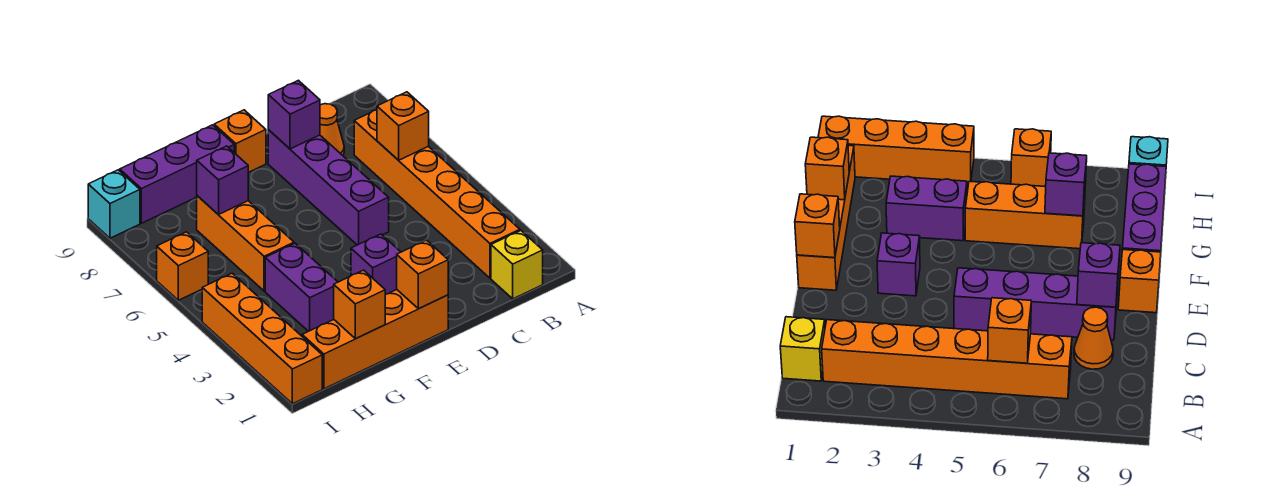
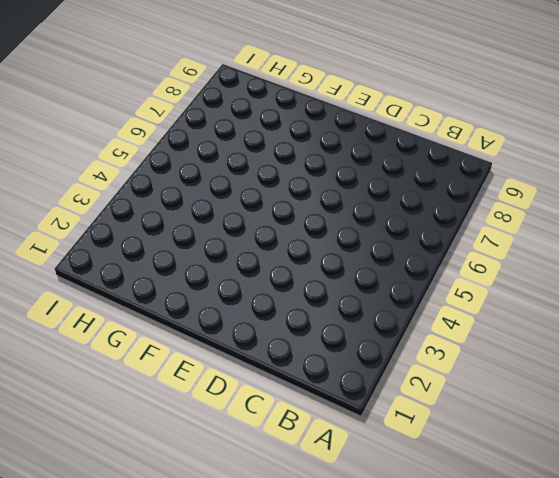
none -> yellow 1x1 brick [491,231,543,299]
none -> orange 1x6 brick [354,110,520,278]
none -> orange 1x1 cone [320,104,344,155]

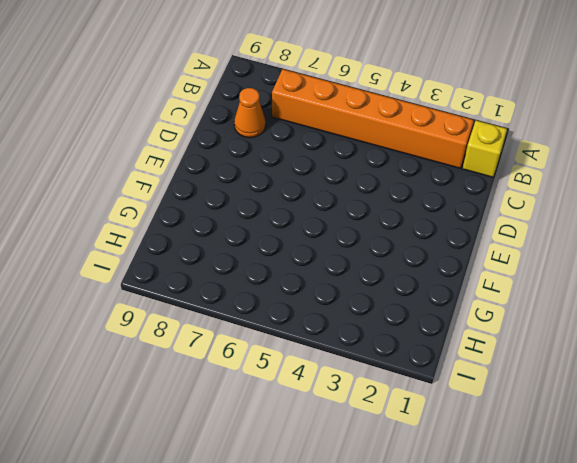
none -> purple 1x4 brick [268,130,389,245]
none -> orange 1x4 brick [302,290,448,389]
none -> purple 1x1 brick [351,234,400,294]

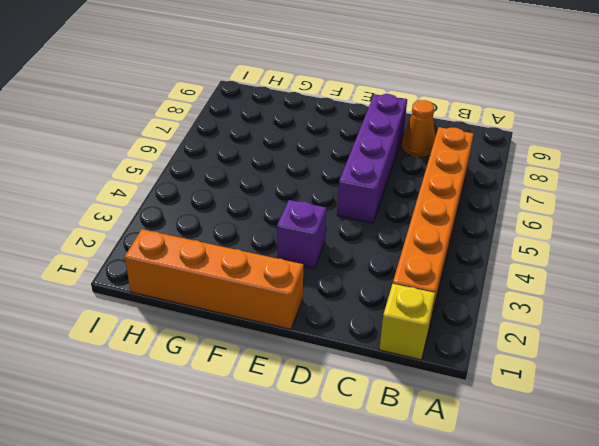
none -> orange 1x1 brick [214,110,266,173]
none -> purple 1x3 brick [120,125,234,223]
none -> purple 1x2 brick [265,243,337,331]

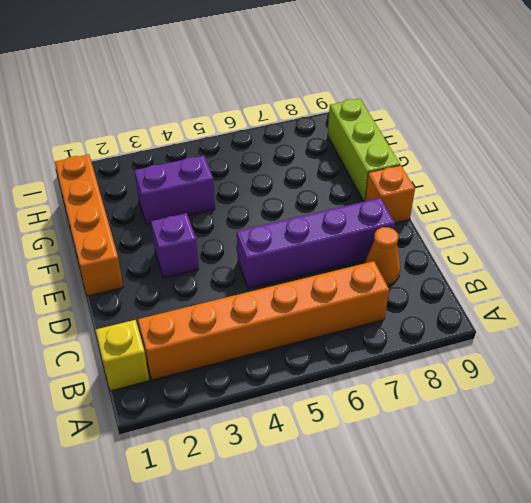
lime 1x3 brick [328,99,400,202] -> purple 1x3 brick [120,125,234,223]
none -> orange 1x3 brick [197,196,294,291]
none -> orange 1x4 brick [202,273,322,404]
none -> orange 1x1 brick [157,232,208,300]

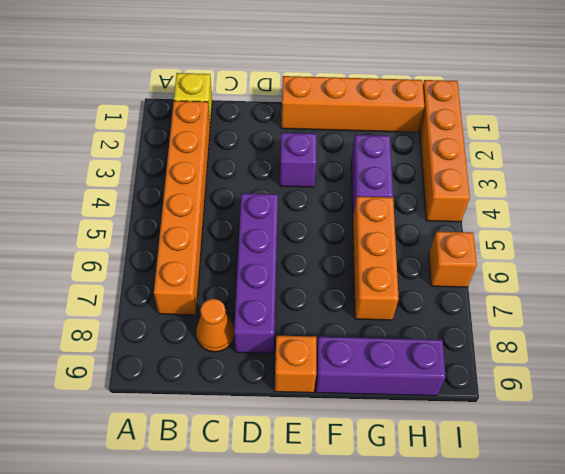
none -> cyan 1x1 brick [88,170,140,238]
none -> orange 1x1 brick [377,92,429,160]
none -> purple 1x1 brick [268,80,320,149]

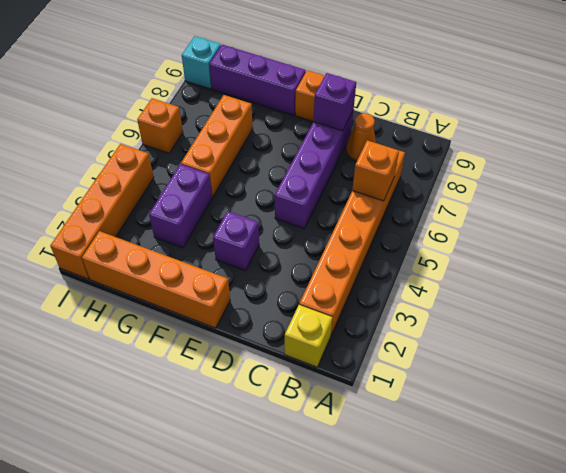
none -> orange 1x1 brick [397,240,448,309]
none -> orange 1x1 brick [334,270,385,339]
none -> purple 1x1 brick [197,146,248,215]

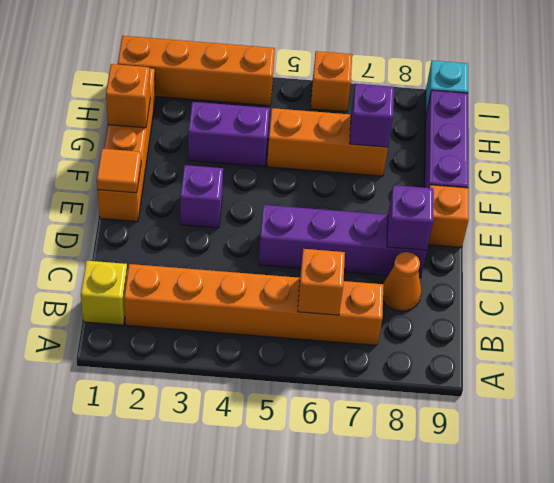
orange 1x1 tile [97,149,141,193] -> orange 1x1 brick [397,240,448,309]

